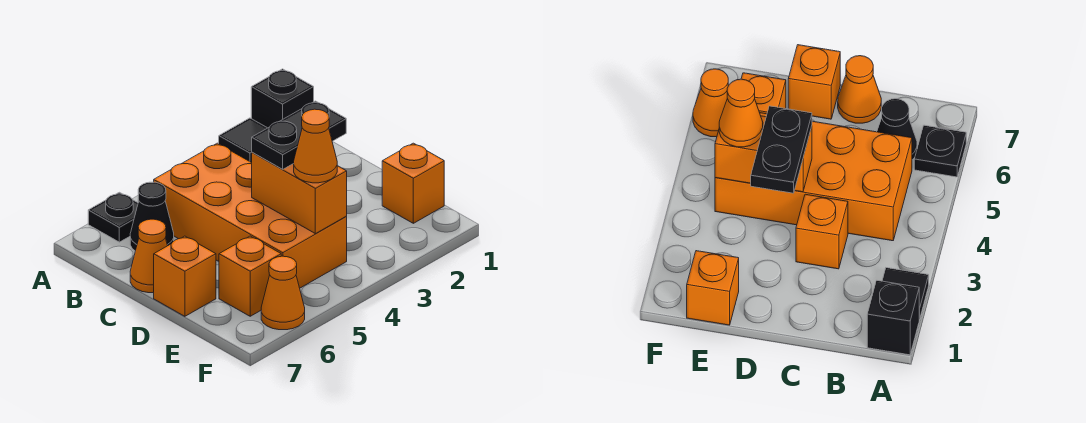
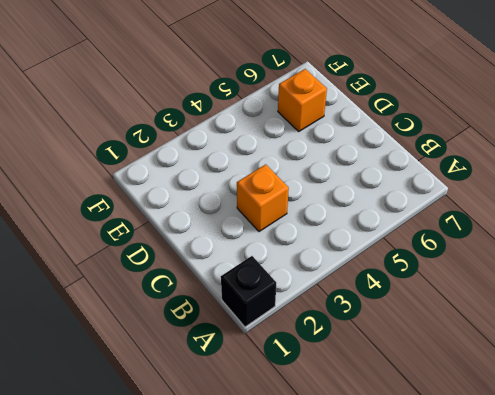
none -> black 1x1 tile [219,118,267,163]
none -> black 1x1 plate [88,192,138,242]
none -> orange 2x4 brick [154,143,347,288]

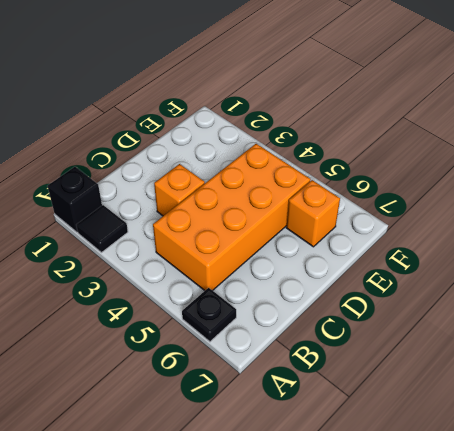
none -> black 1x1 cone [130,182,174,251]
none -> orange 1x1 cone [130,219,167,293]
none -> orange 1x1 brick [154,236,216,316]

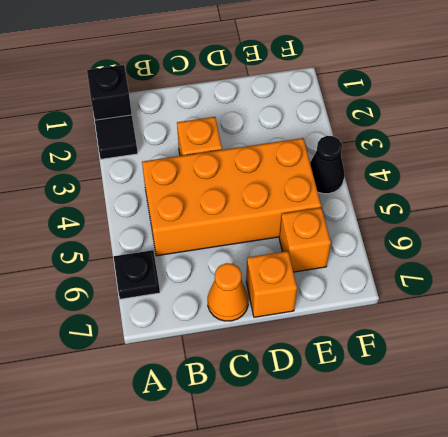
black 1x1 cone [310,136,345,194] -> black 1x1 cone moved to [130,182,174,251]
none -> orange 1x1 brick [382,143,444,223]
none -> orange 1x1 cone [261,256,305,330]
none -> orange 1x2 brick [252,152,347,234]

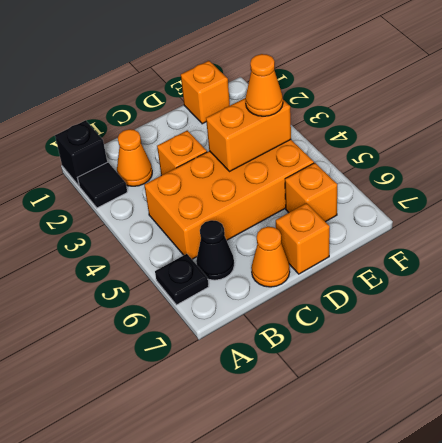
orange 1x1 cone [117,129,152,186] -> orange 1x1 cone moved to [261,256,305,330]
none -> black 1x2 plate [252,101,346,169]

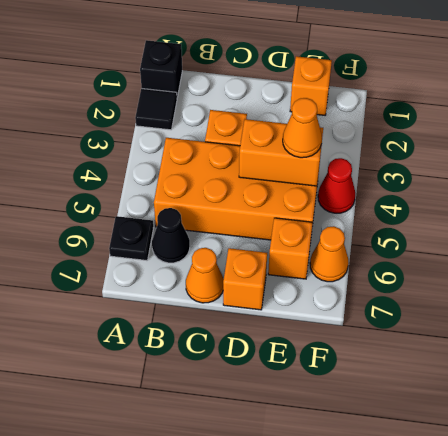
red 1x1 cone [318,158,355,213] -> none
none -> black 1x2 plate [252,101,346,169]

